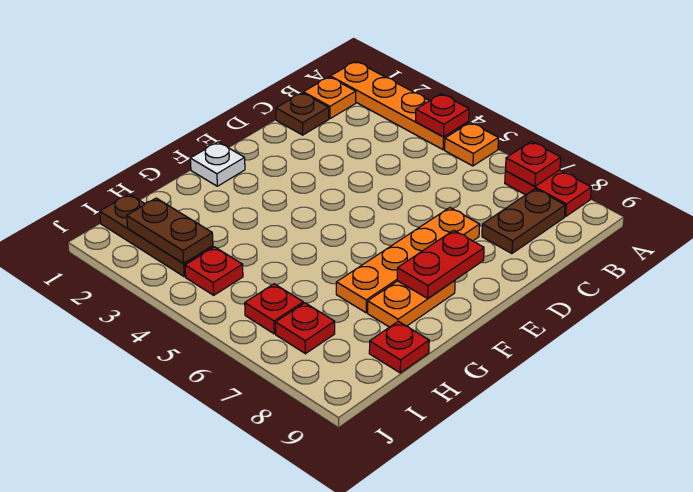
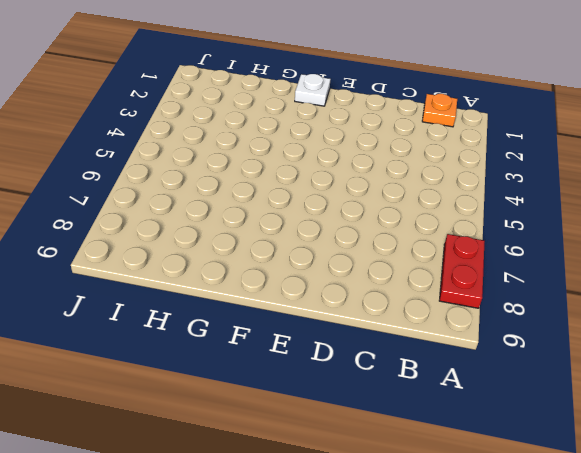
none -> orange 1x4 plate [330,61,469,150]
none -> orange 1x1 plate [445,122,498,166]
none -> brown 1x2 plate [482,189,565,254]

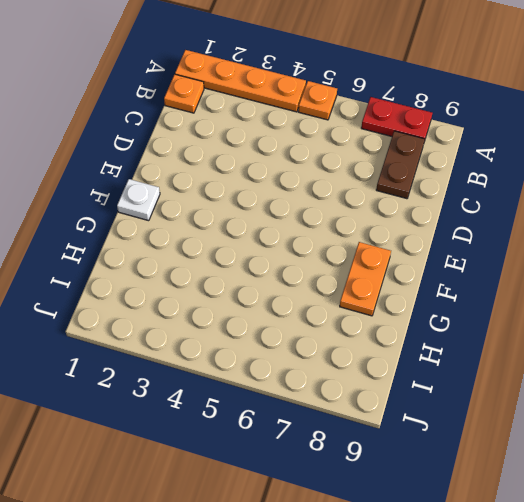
none -> brown 1x1 plate [276,93,329,135]
none -> orange 1x4 plate [336,208,480,313]
none -> red 1x1 plate [369,321,429,373]

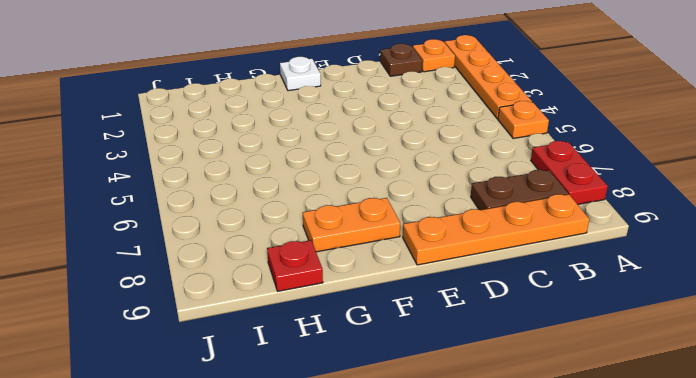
orange 1x4 plate [403,194,589,265] -> orange 1x4 plate moved to [336,208,480,313]
none -> brown 1x3 plate [100,194,213,277]
none -> red 1x1 plate [185,247,243,295]
none -> red 1x1 plate [245,284,303,334]

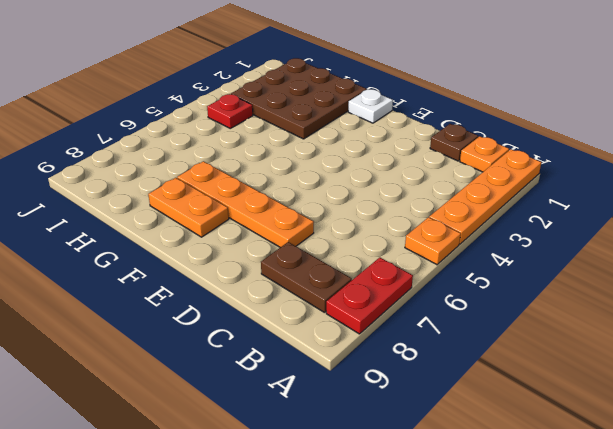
brown 3x3 plate [231,58,367,139] -> brown 1x3 plate [100,194,213,277]
none -> red 1x1 plate [369,321,429,373]
none -> red 1x1 plate [245,284,303,334]
none -> red 1x1 plate [275,303,335,354]

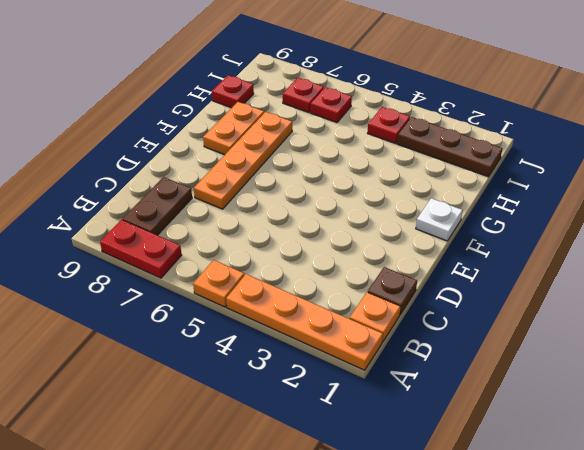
none -> red 1x1 plate [416,94,469,137]
none -> red 1x1 plate [505,142,561,186]
none -> red 1x2 plate [397,230,484,298]

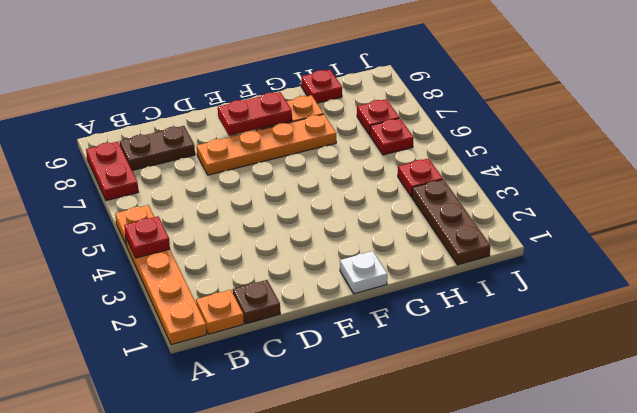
none -> red 1x1 plate [505,142,561,186]
none -> brown 1x2 plate [127,198,213,264]

